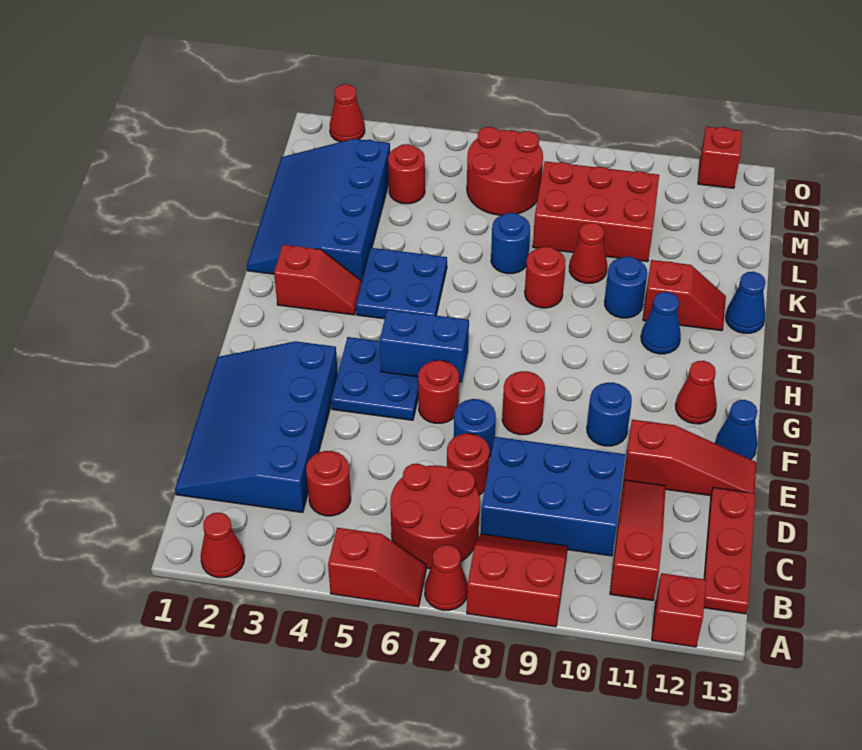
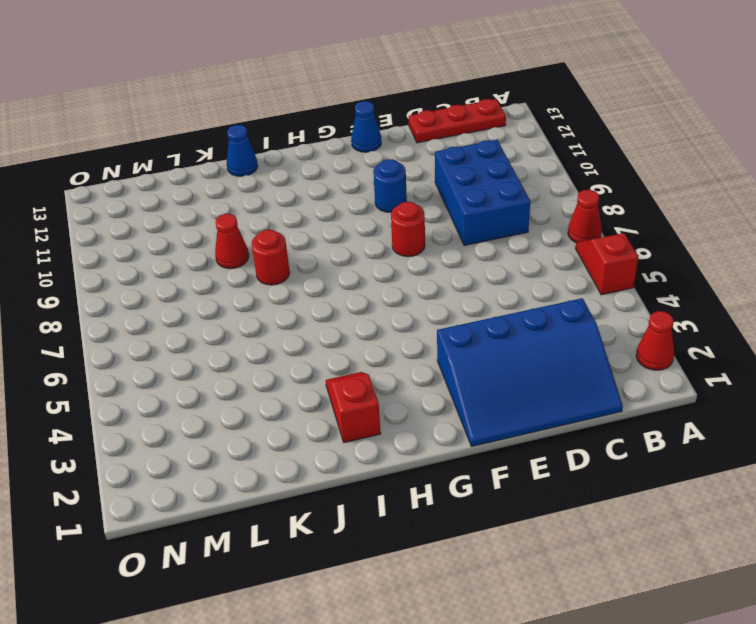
none -> red 2x2 slope [467,534,568,627]
none -> red 1x1 brick [652,573,706,647]
none -> red 2x2 round brick [390,464,480,569]
none -> red 1x3 slope [610,480,666,601]

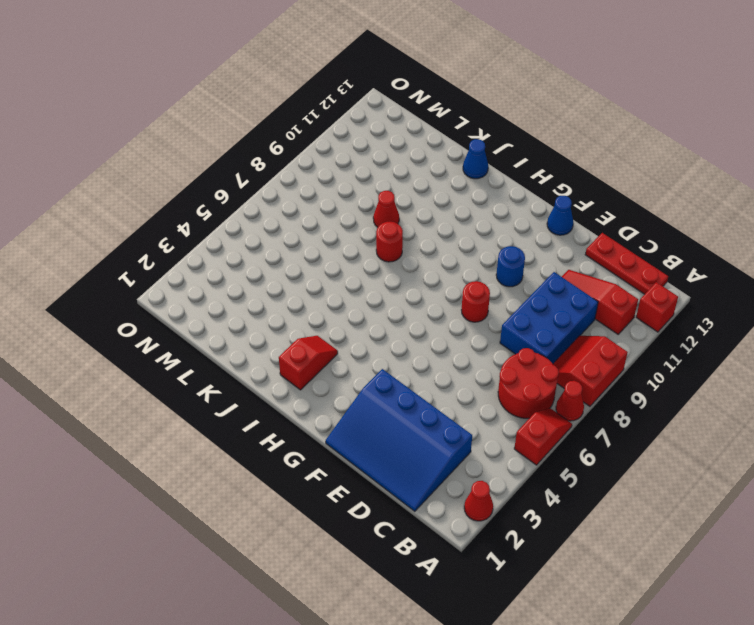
none -> red 1x1 round brick [306,451,351,516]
none -> red 1x1 round brick [447,433,489,495]
none -> blue 1x1 round brick [454,399,496,457]
none -> red 1x3 slope [624,420,756,496]

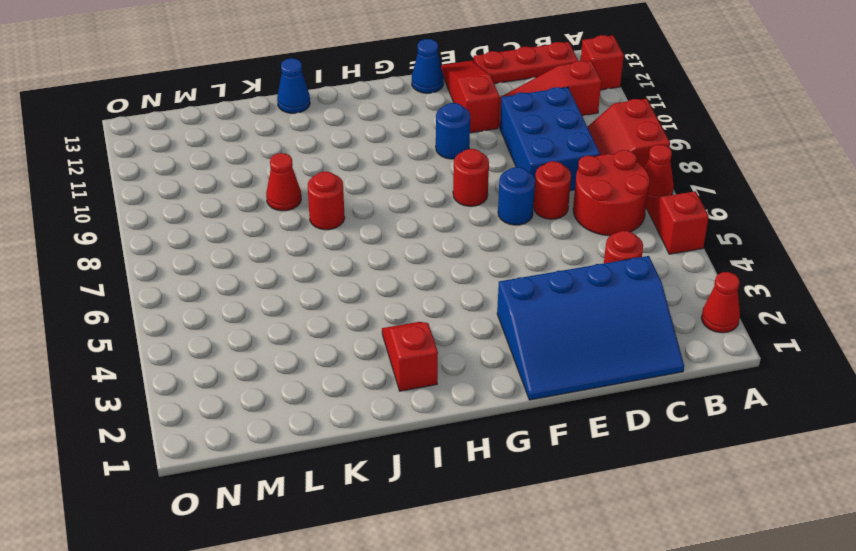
none -> blue 2x2 plate [331,337,418,420]
none -> red 1x1 round brick [418,360,459,423]
none -> red 1x1 cone [675,361,717,424]
none -> blue 2x2 plate [356,248,447,319]

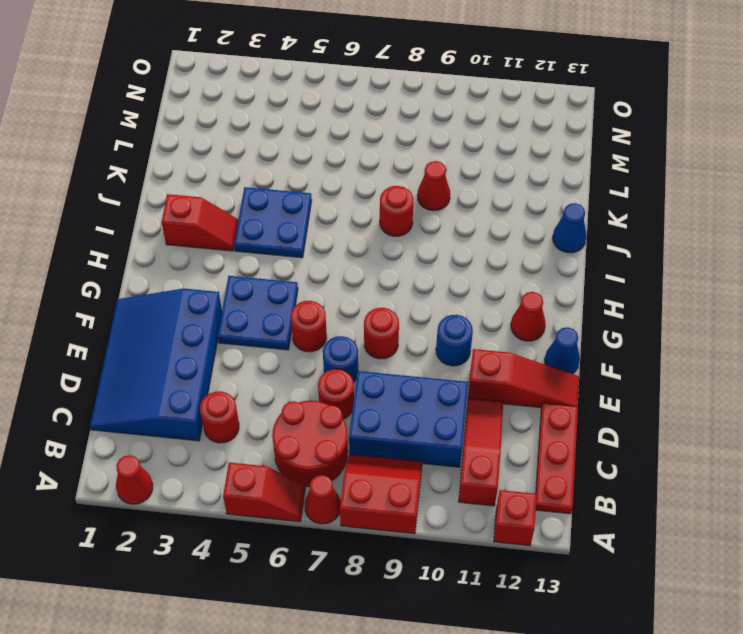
none -> blue 1x1 cone [641,292,681,354]
none -> blue 3x4 slope [247,139,390,281]
none -> blue 1x1 round brick [605,257,647,318]
none -> red 1x2 slope [643,260,726,331]

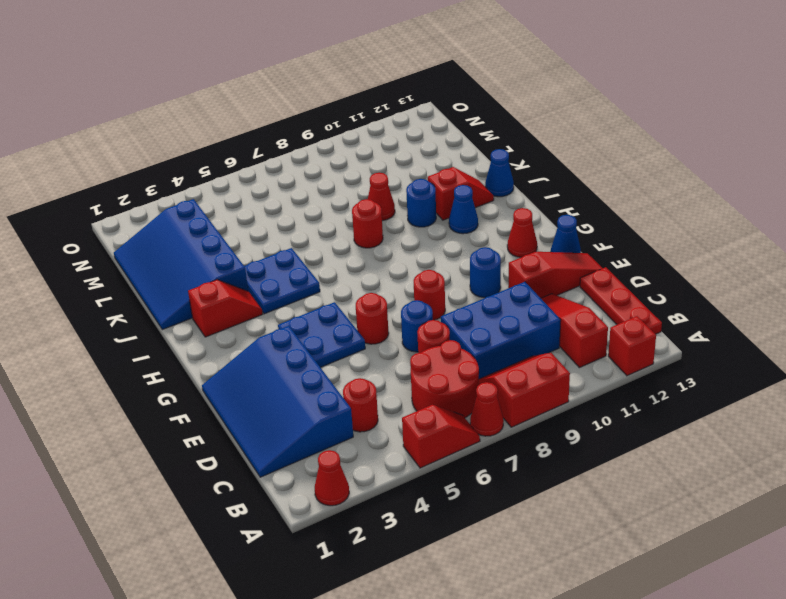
none -> blue 1x1 round brick [491,213,530,274]
none -> red 2x3 brick [533,161,659,262]
none -> red 1x1 round brick [388,144,425,204]
none -> red 2x2 round brick [467,127,543,215]

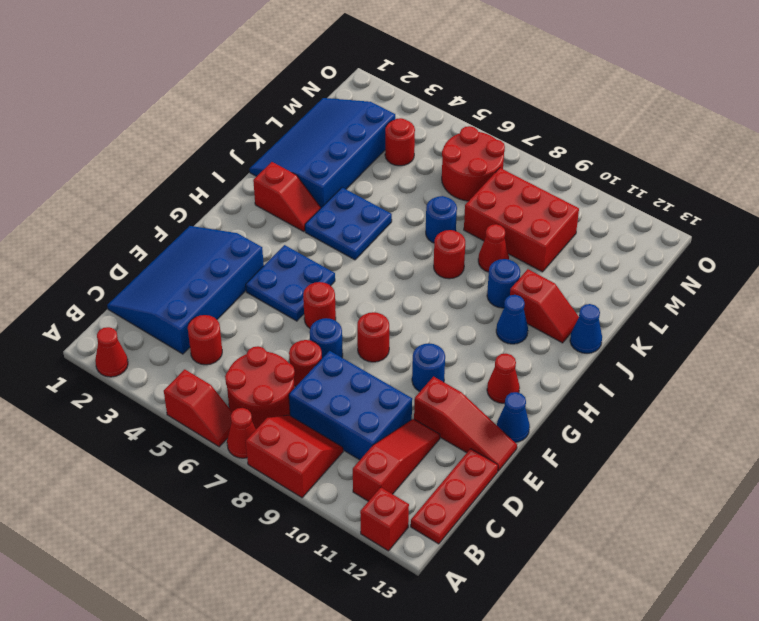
none -> red 1x1 cone [330,84,365,142]
none -> red 1x1 brick [698,127,742,188]
none -> blue 1x2 brick [380,309,469,383]

